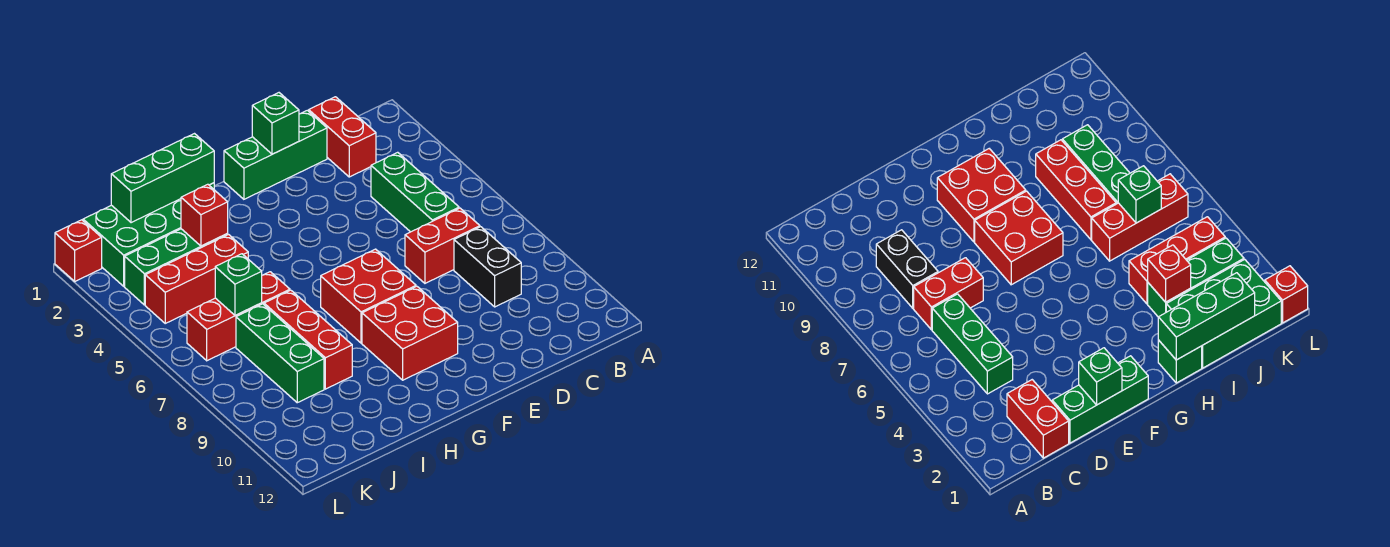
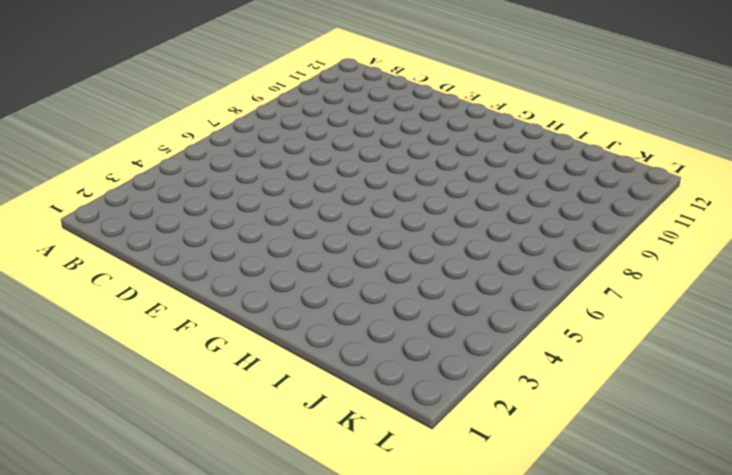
none -> red 1x2 brick [309,97,376,177]
none -> green 1x3 brick [371,152,459,232]
none -> red 1x2 brick [405,208,480,283]

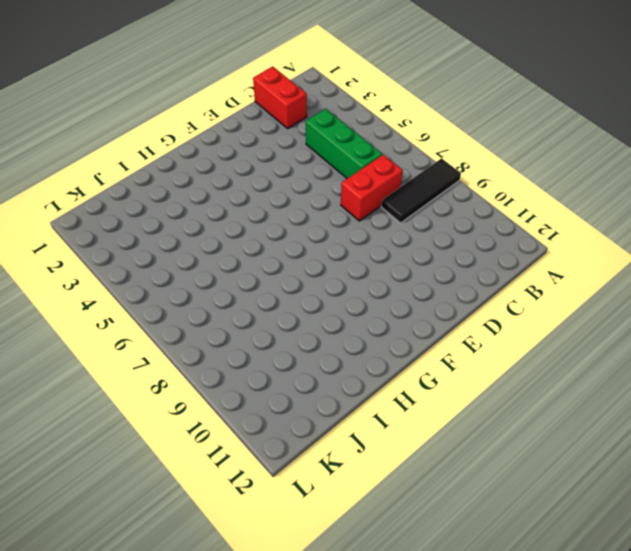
black 1x3 tile [381,158,461,223] -> black 1x2 brick [454,227,521,307]
none -> green 1x3 brick [224,110,327,199]
none -> red 2x2 brick [321,249,416,343]
none -> red 2x2 brick [362,286,458,380]

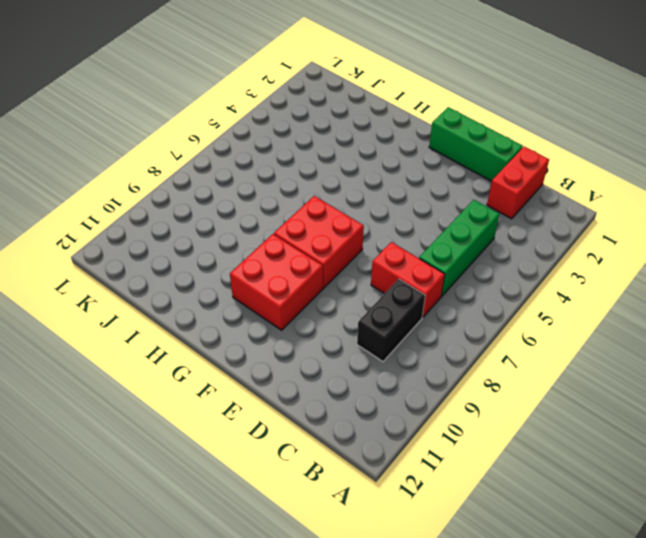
none -> green 1x1 brick [1158,340,1202,383]
none -> green 2x3 brick [83,199,181,286]
none -> green 1x3 brick [125,229,228,305]

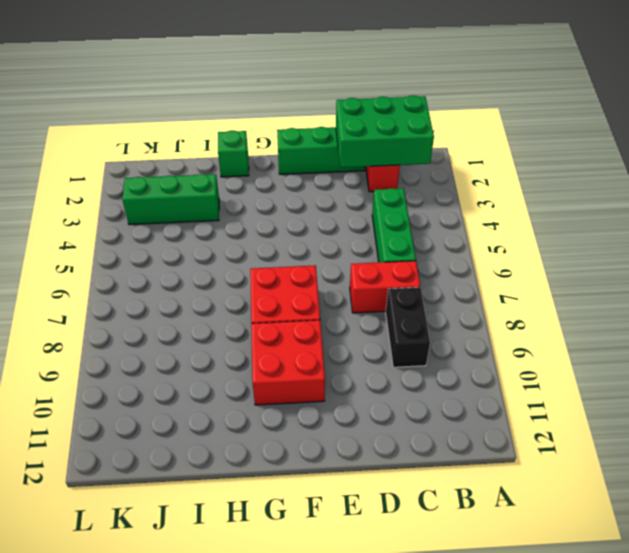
green 2x3 brick [336,95,434,167] -> green 2x3 brick moved to [83,199,181,286]
none -> red 1x3 brick [145,235,248,323]
none -> red 1x3 brick [187,272,290,361]
none -> red 1x3 brick [264,290,352,389]

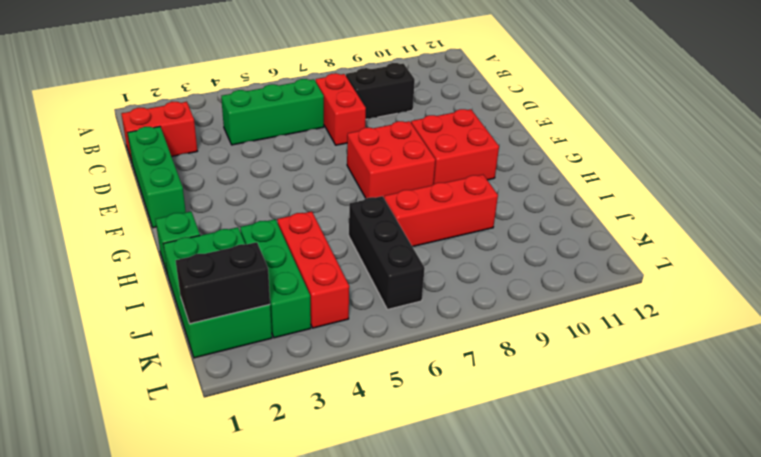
black 1x3 brick [349,196,425,309] -> red 1x3 brick [187,272,290,361]
black 1x2 brick [176,242,270,324] -> none
none -> green 1x3 brick [236,304,324,403]
none -> red 1x1 brick [55,220,102,281]
none -> green 1x1 brick [252,93,299,154]

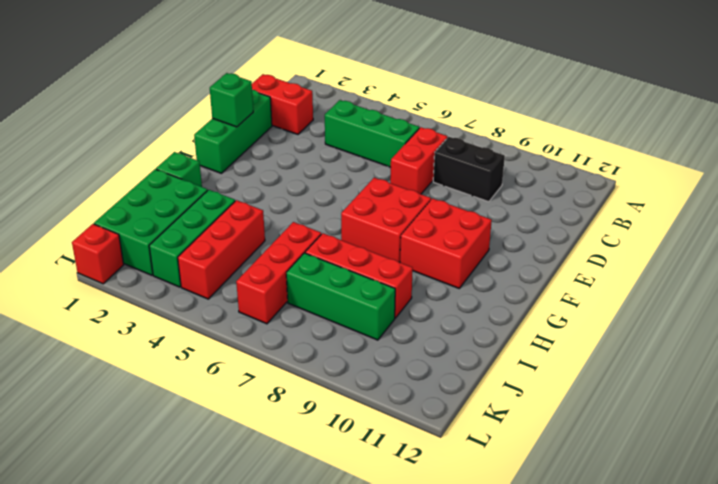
none -> green 1x3 brick [111,134,214,223]
none -> red 1x1 brick [181,184,228,246]
none -> green 1x1 brick [215,254,262,315]

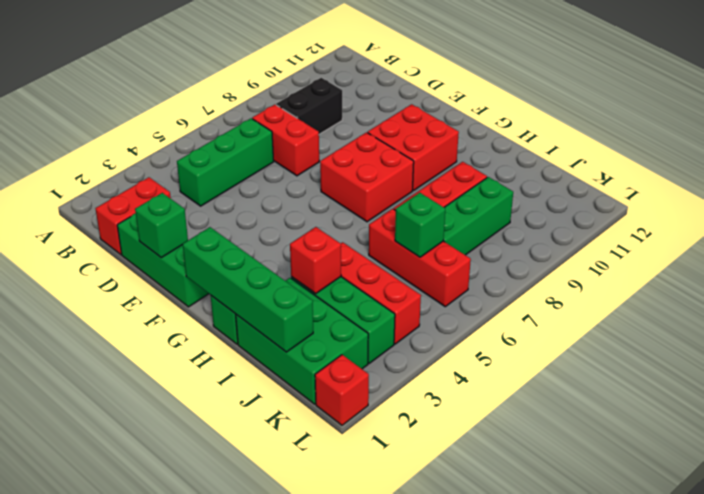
green 1x4 brick [183,227,313,352] -> green 1x3 brick [111,134,214,223]

